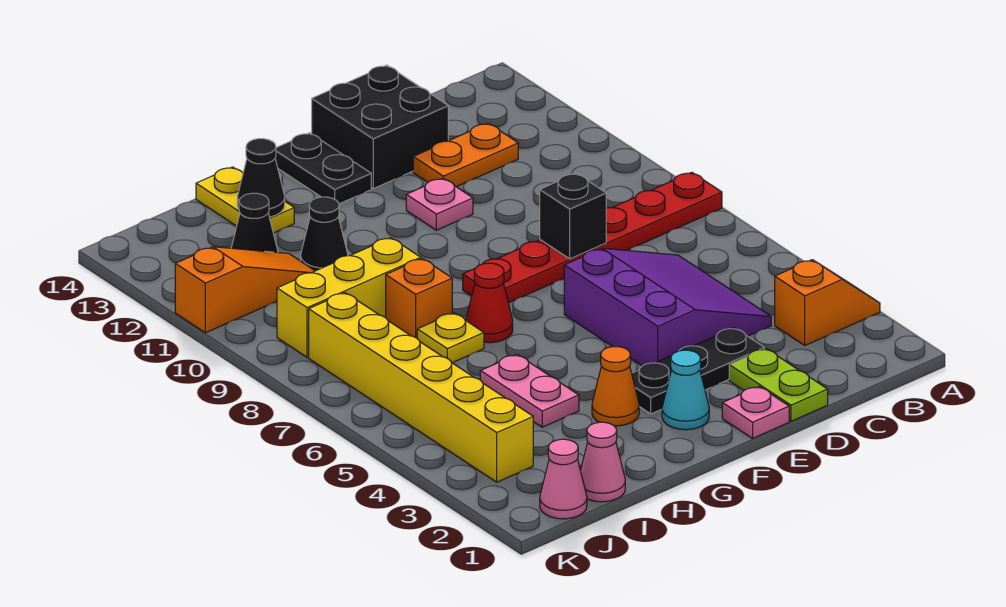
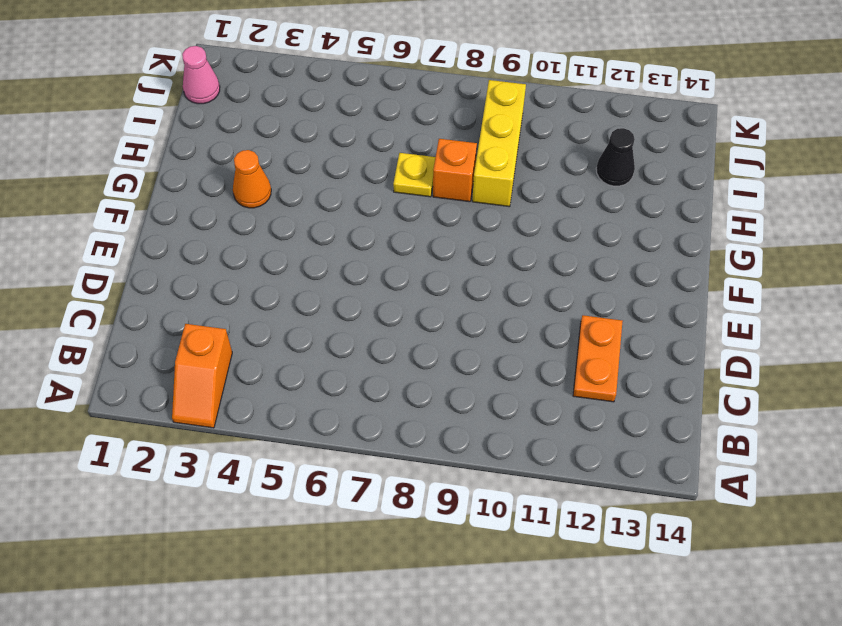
none -> red 1x6 plate [463,172,722,303]
none -> purple 3x3 slope [564,248,771,366]
none -> lime 1x2 plate [729,349,828,421]

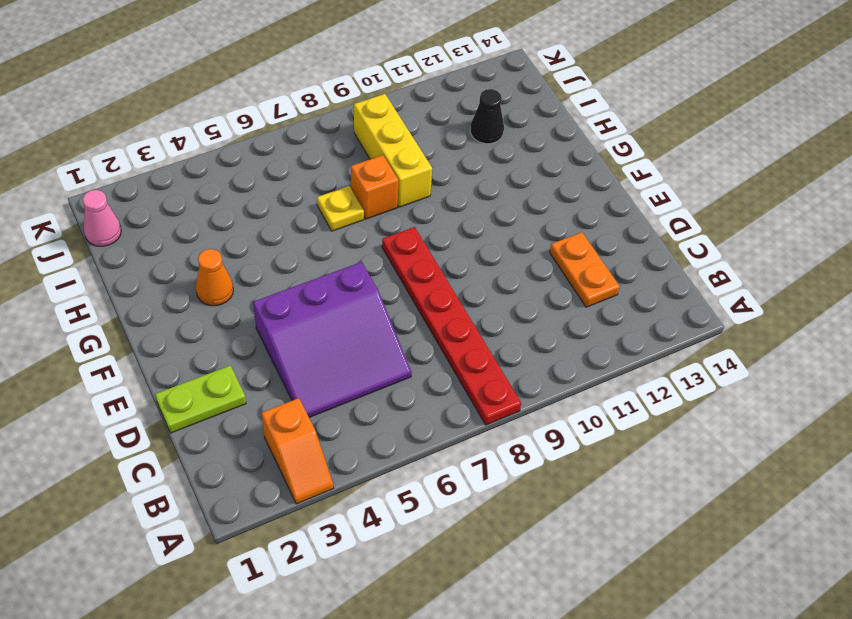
none -> black 1x3 plate [632,328,764,414]
none -> black 2x2 brick [312,65,448,189]
none -> pink 1x1 plate [722,387,789,438]

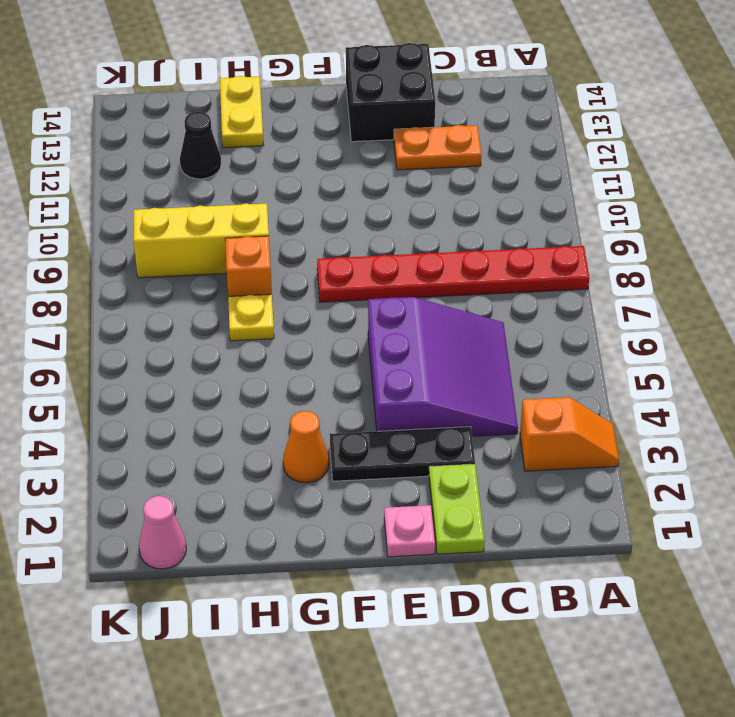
none -> pink 1x1 plate [406,178,473,230]
none -> cyan 1x1 cone [662,350,709,430]
none -> black 1x2 plate [275,133,371,204]

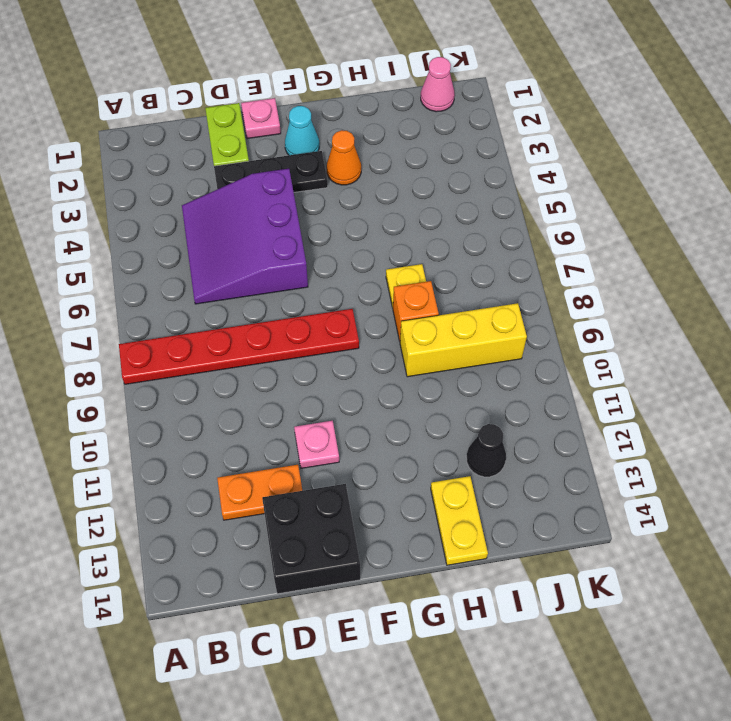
none -> orange 1x2 slope [775,260,880,345]
none -> black 1x2 plate [275,133,371,204]
none -> red 1x1 cone [466,263,513,343]

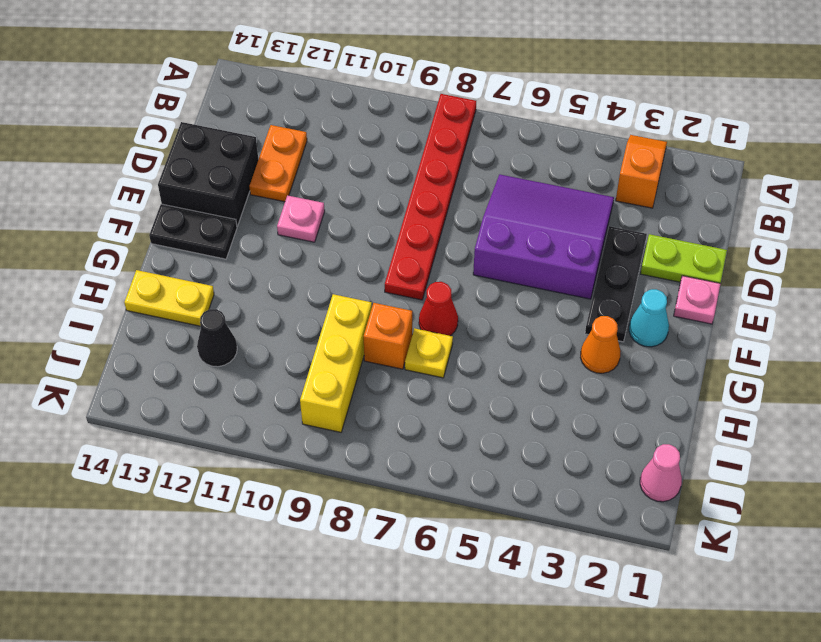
none -> pink 1x2 plate [480,355,579,427]
none -> black 1x1 cone [301,197,348,271]
none -> pink 1x1 cone [580,422,625,502]

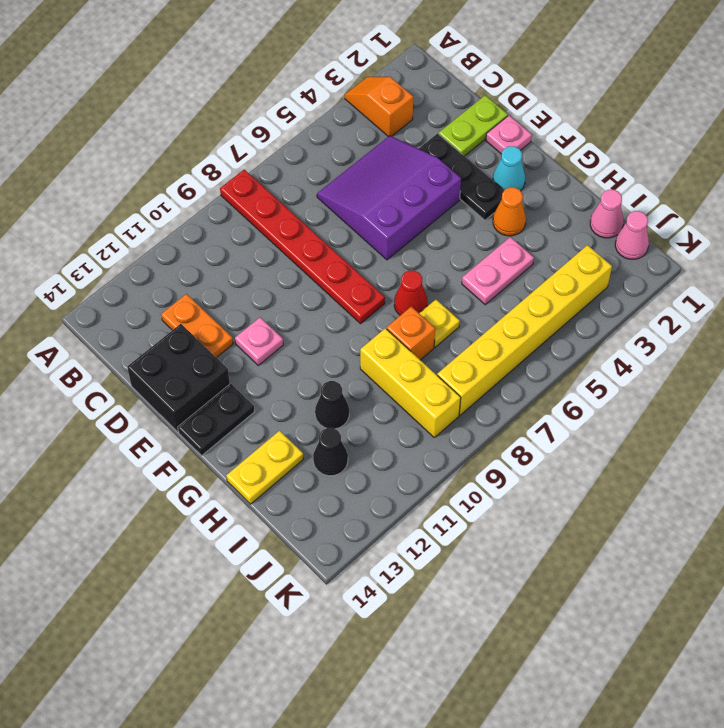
none -> orange 1x3 slope [175,247,315,333]
none -> black 1x1 brick [540,173,606,259]
none -> black 1x1 cone [237,139,285,217]

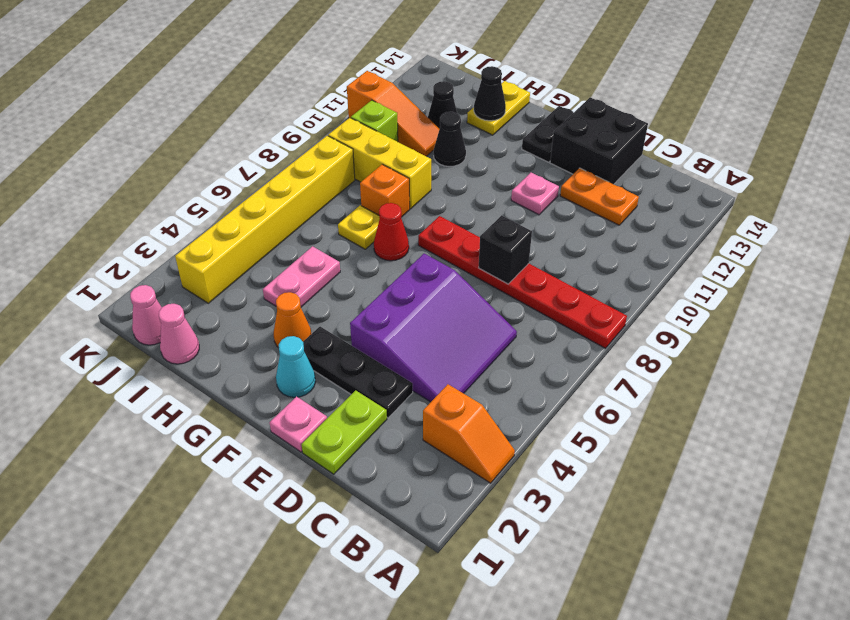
lime 1x1 brick [351,100,398,142] -> none

